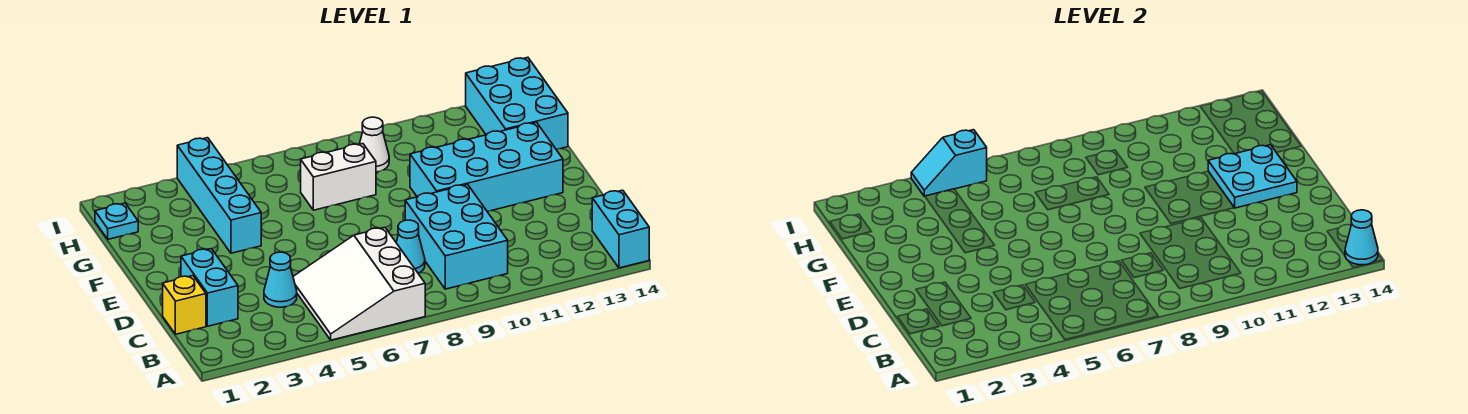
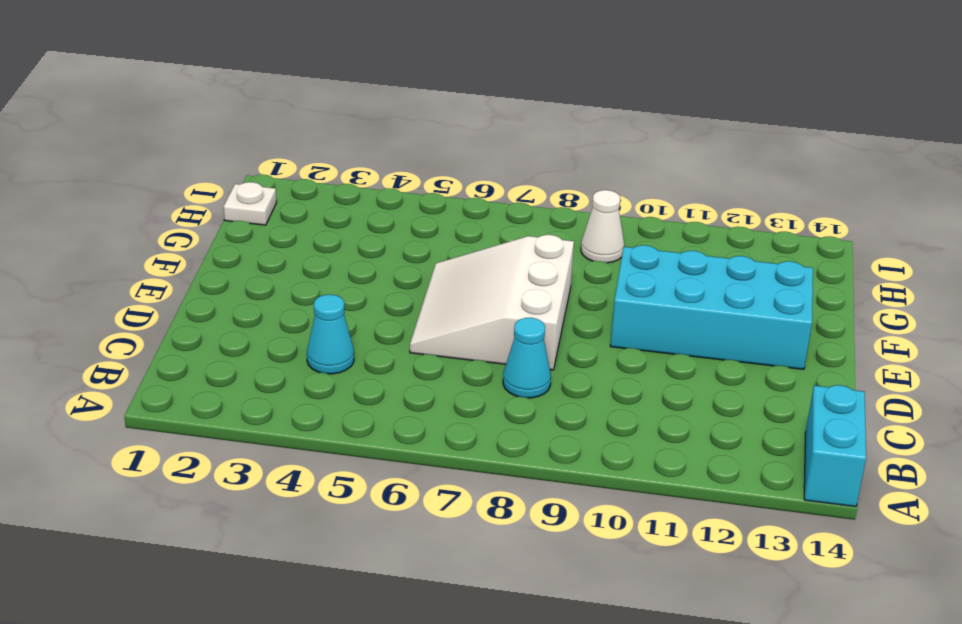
white 3x3 slope [410,235,574,370] -> white 3x3 slope moved to [293,228,425,340]
white 1x1 plate [224,182,276,225] -> cyan 1x1 plate [95,203,138,239]
none -> cyan 2x3 brick [405,184,508,289]
none -> yellow 1x1 brick [163,276,206,334]
none -> cyan 1x2 brick [181,249,238,326]

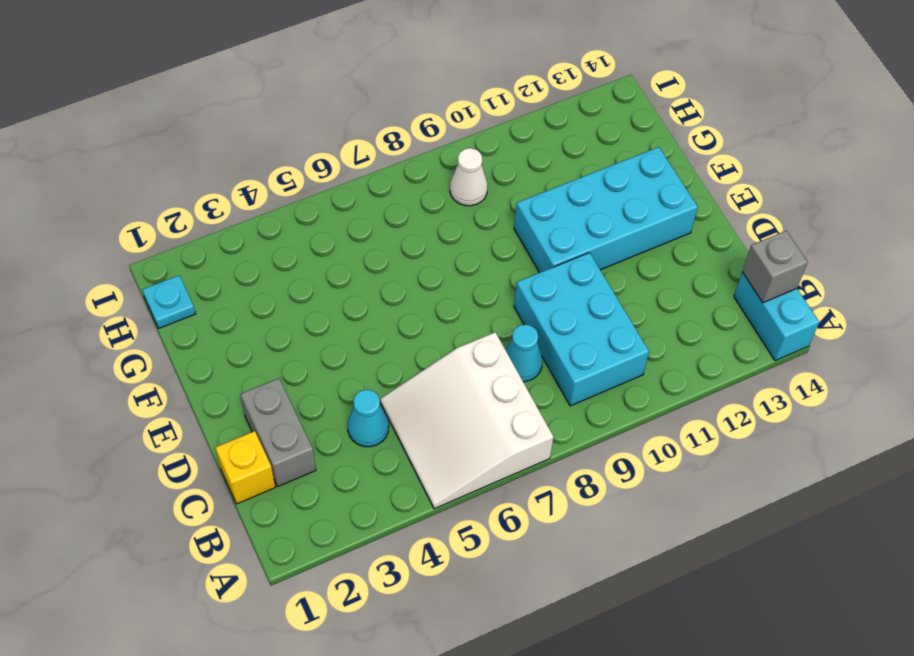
grey 1x1 brick [742,231,808,303] -> none
grey 1x2 brick [240,378,316,487] -> cyan 1x2 brick [181,249,238,326]
none -> cyan 1x4 brick [177,138,261,253]
none -> white 1x2 brick [301,144,376,210]
none -> cyan 2x3 brick [466,57,568,149]

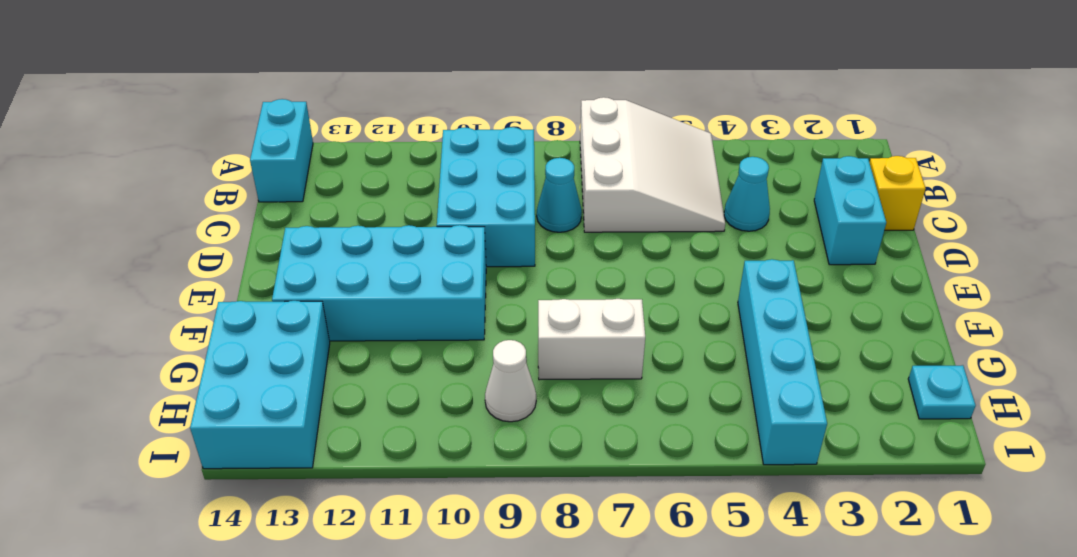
none -> cyan 1x1 cone [1345,210,1378,265]
none -> cyan 2x2 plate [1208,145,1297,208]
none -> cyan 1x2 slope [911,130,987,196]

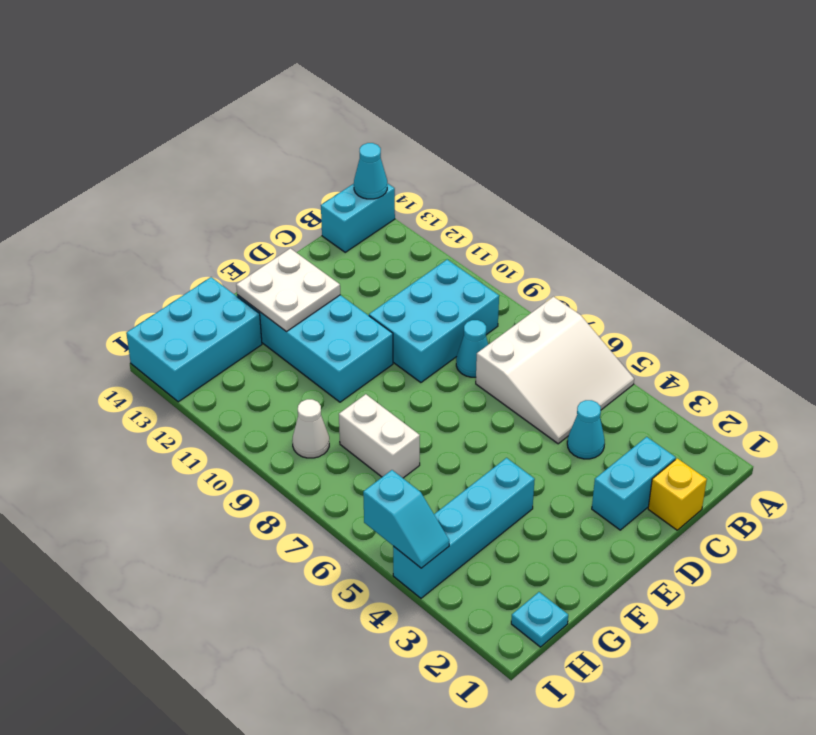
white 2x2 plate [236,248,340,332] -> cyan 2x2 plate [1208,145,1297,208]

